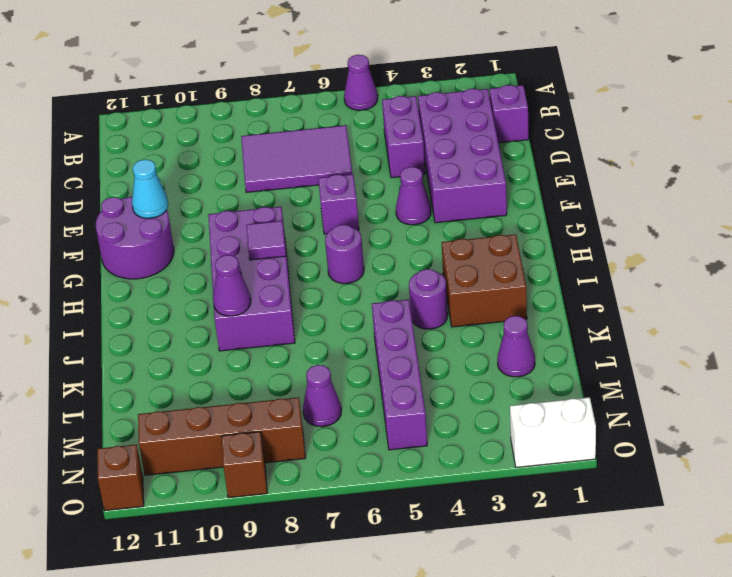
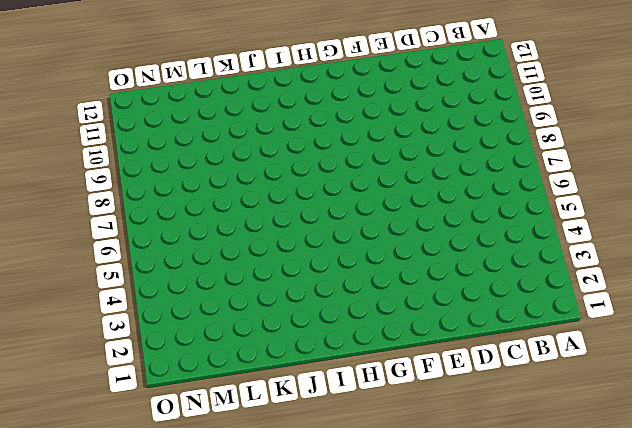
none -> purple 1x1 cone [344,55,378,110]
none -> purple 1x1 brick [489,85,529,143]
none -> purple 2x4 brick [418,89,507,223]

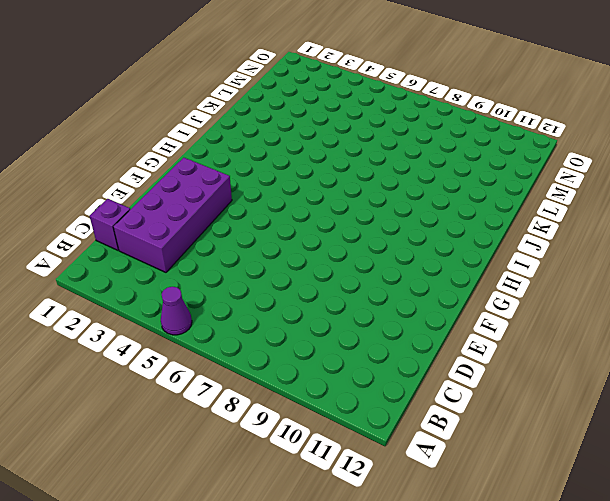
none -> purple 1x2 brick [382,96,425,178]
none -> purple 2x3 tile [241,125,352,192]
none -> purple 1x1 cone [396,167,431,225]

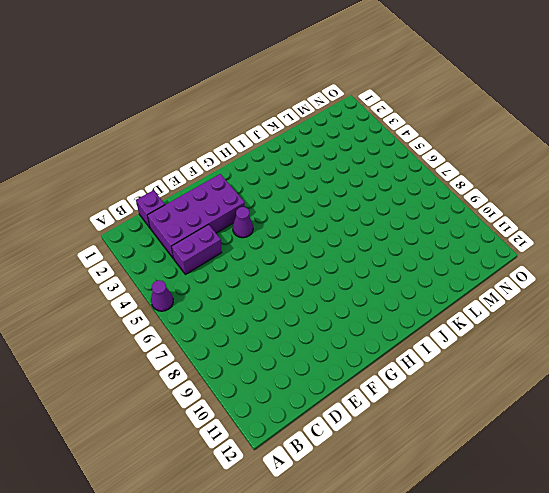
none -> purple 2x3 tile [241,125,352,192]
none -> purple 1x1 brick [318,174,359,234]
none -> purple 2x2 round brick [96,197,174,279]

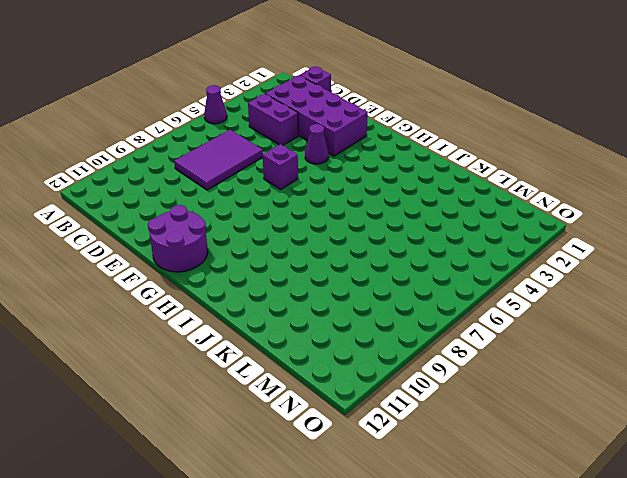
none -> purple 2x4 brick [208,207,295,351]
none -> purple 1x1 round brick [325,225,364,284]
none -> brown 2x2 brick [442,234,527,327]

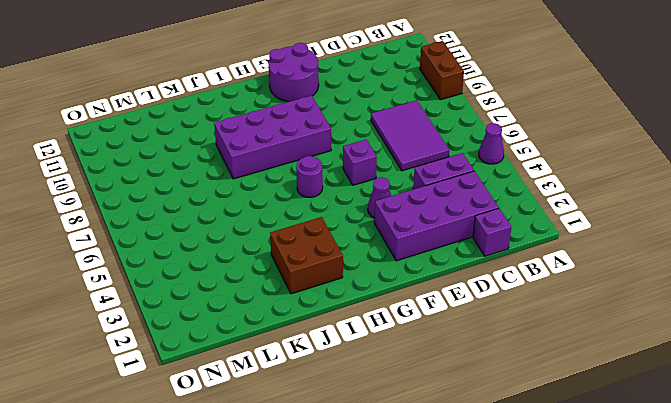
brown 1x2 brick [420,41,464,100] -> none
none -> purple 1x1 round brick [409,269,448,329]
none -> purple 1x4 brick [372,300,427,450]
none -> purple 1x1 cone [497,316,535,377]

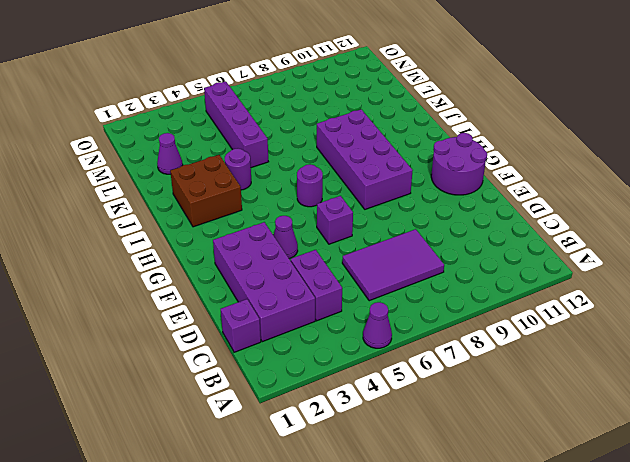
none -> purple 1x1 cone [303,365,341,427]
none -> brown 1x4 brick [138,397,305,475]
none -> white 1x2 brick [510,397,596,467]

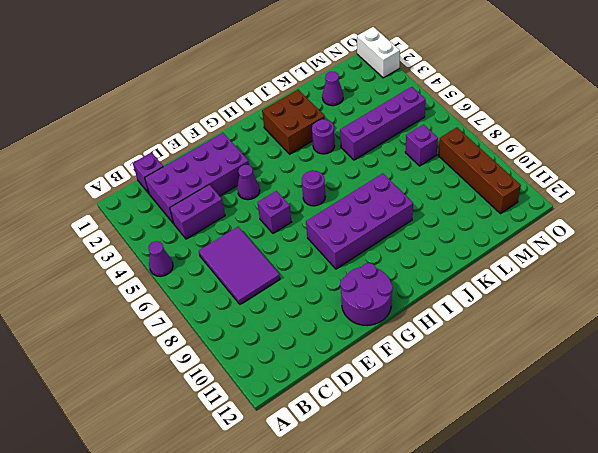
purple 1x1 brick [405,125,438,166] -> purple 1x1 cone [303,365,341,427]
none -> brown 1x1 brick [221,432,267,498]
none -> brown 1x1 brick [97,445,144,511]
none -> cyan 1x1 cone [132,160,168,218]

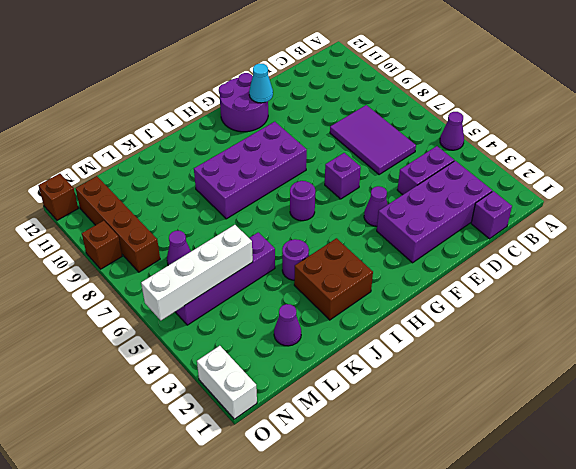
white 1x4 brick [141,225,253,320] -> none
none -> purple 1x1 tile [246,221,286,260]
none -> purple 1x1 cone [213,255,251,316]

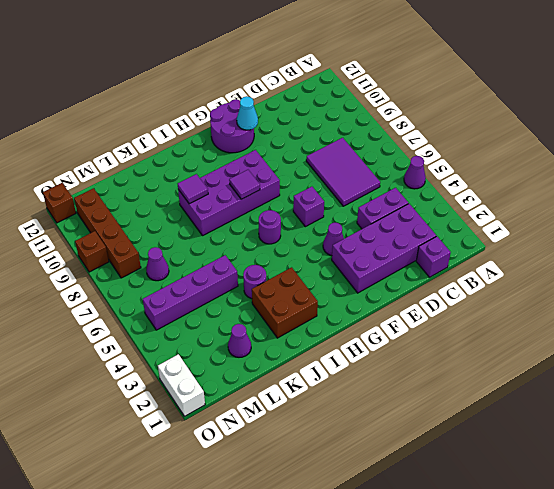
purple 1x1 tile [178,174,208,204] -> purple 1x1 cone [213,255,251,316]

